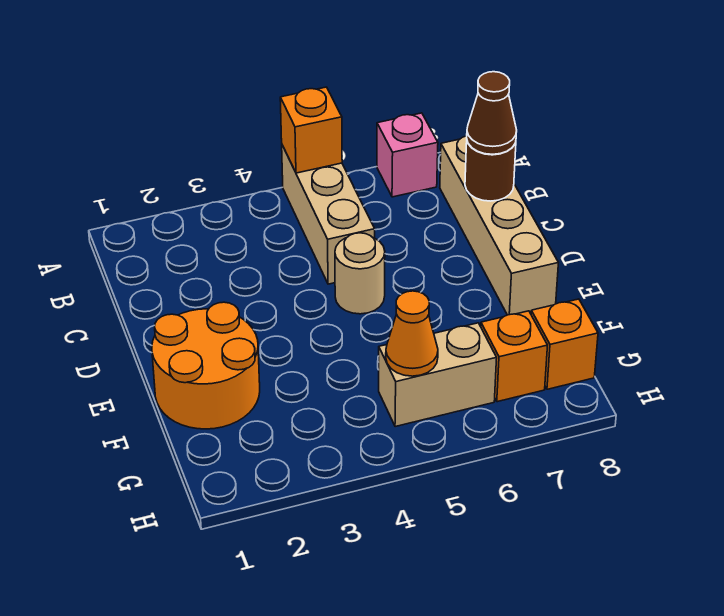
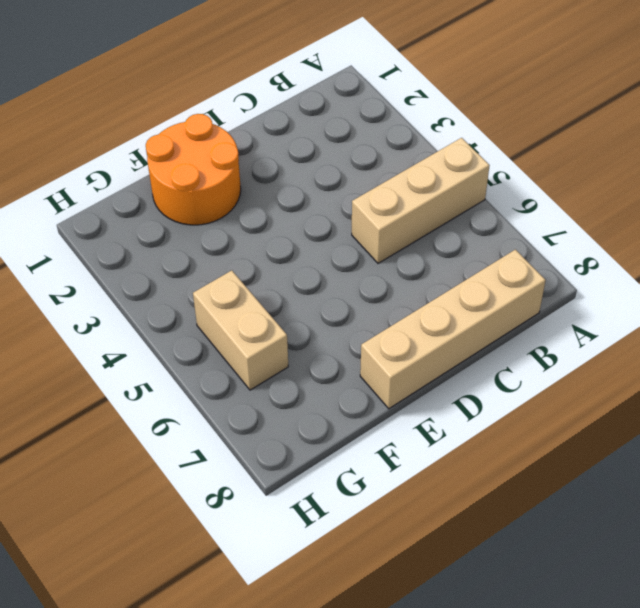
none -> pink 1x1 brick [377,113,438,197]
none -> tan 1x1 round brick [335,233,385,314]
none -> orange 1x1 brick [481,311,548,402]

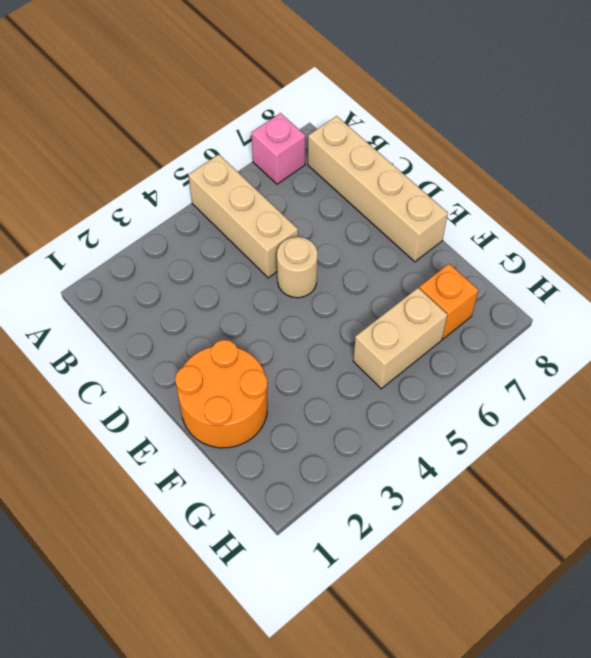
none -> orange 1x1 brick [531,299,598,389]
none -> orange 1x1 brick [280,87,342,173]
none -> brown 1x1 round brick [465,141,516,201]

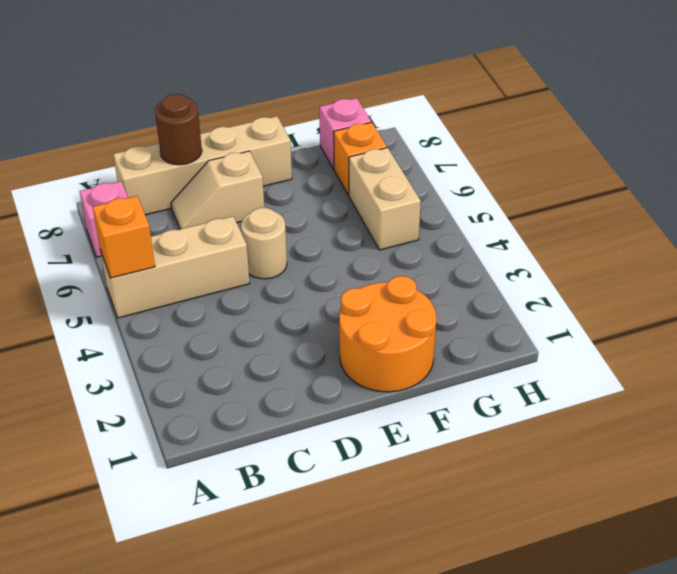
tan 1x2 slope [171,151,264,229] -> none
pink 1x1 brick [319,98,371,169] -> orange 1x1 brick [531,299,598,389]
none -> orange 1x1 cone [386,291,438,376]
none -> brown 1x1 cone [467,72,517,154]

